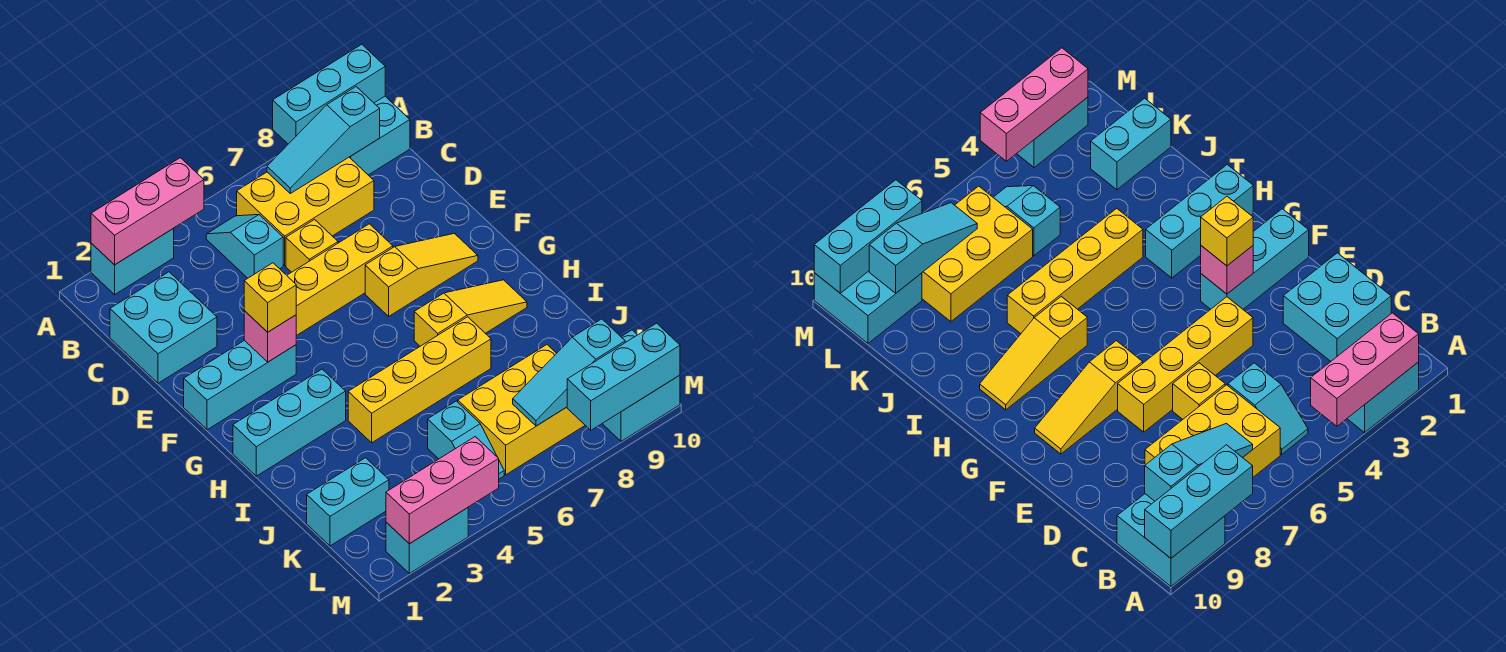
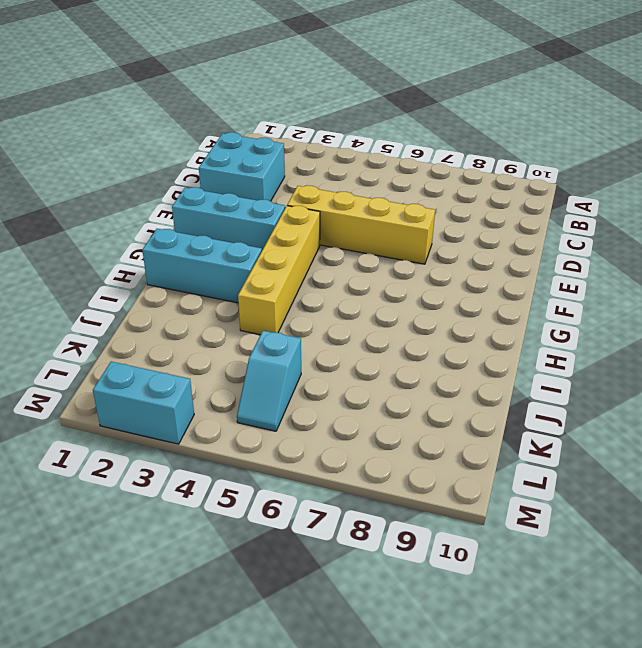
yellow 1x4 brick [238,206,320,335] -> yellow 1x4 brick turned to [348,317,491,443]
none -> cyan 1x2 brick [91,228,174,295]
none -> cyan 2x2 brick [350,96,410,175]
none -> cyan 1x2 slope [206,215,283,278]

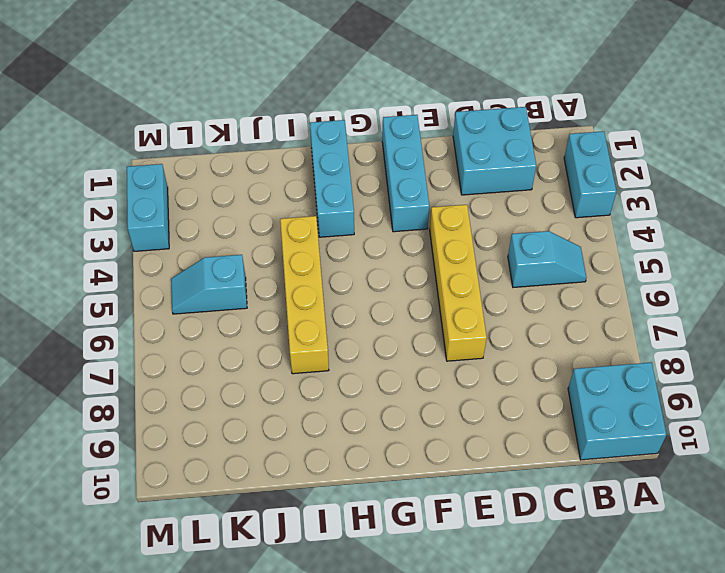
none -> yellow 2x3 brick [237,157,374,265]
none -> yellow 1x1 brick [286,220,338,272]
none -> yellow 1x3 slope [365,233,478,316]

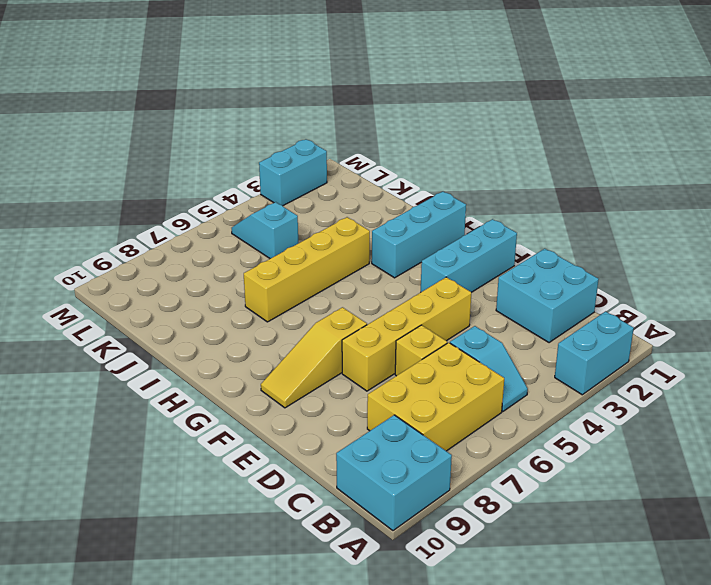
none -> yellow 1x3 slope [414,280,527,346]
none -> cyan 1x2 brick [307,458,389,546]
none -> yellow 2x3 brick [458,345,585,475]

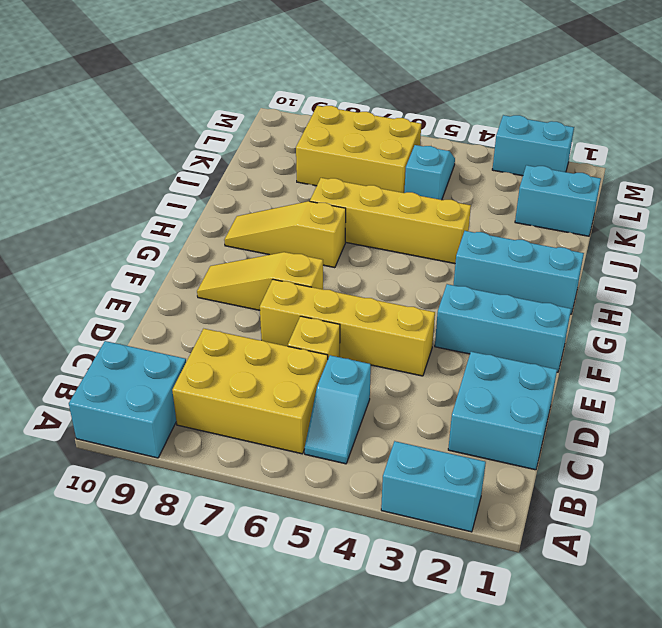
none -> cyan 2x2 brick [602,330,680,441]
none -> pink 1x3 brick [91,158,204,265]
none -> cyan 1x3 brick [273,45,385,144]

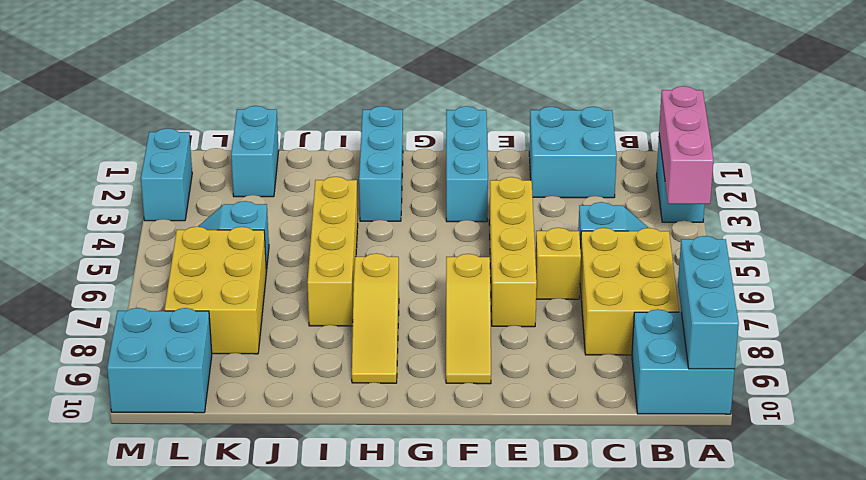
none -> cyan 1x3 slope [267,87,380,194]
none -> pink 1x1 brick [244,311,296,362]
none -> cyan 1x3 slope [513,319,625,426]

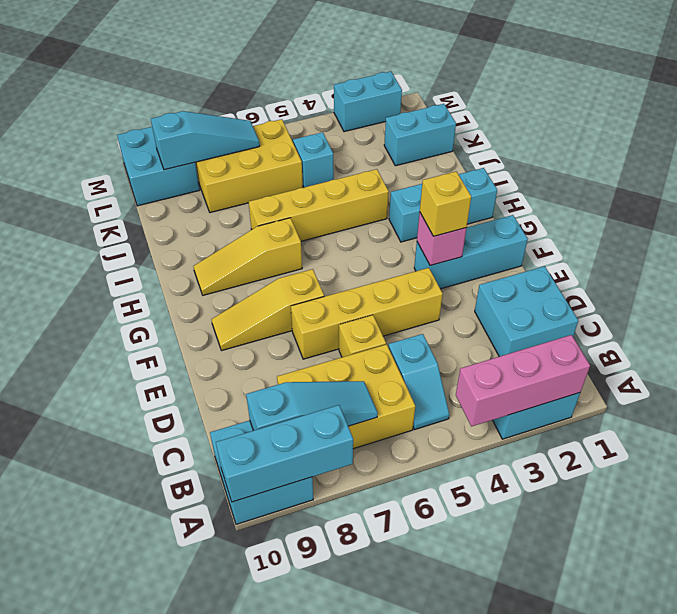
none -> pink 1x3 brick [386,437,499,544]
none -> cyan 1x3 brick [567,323,680,430]

